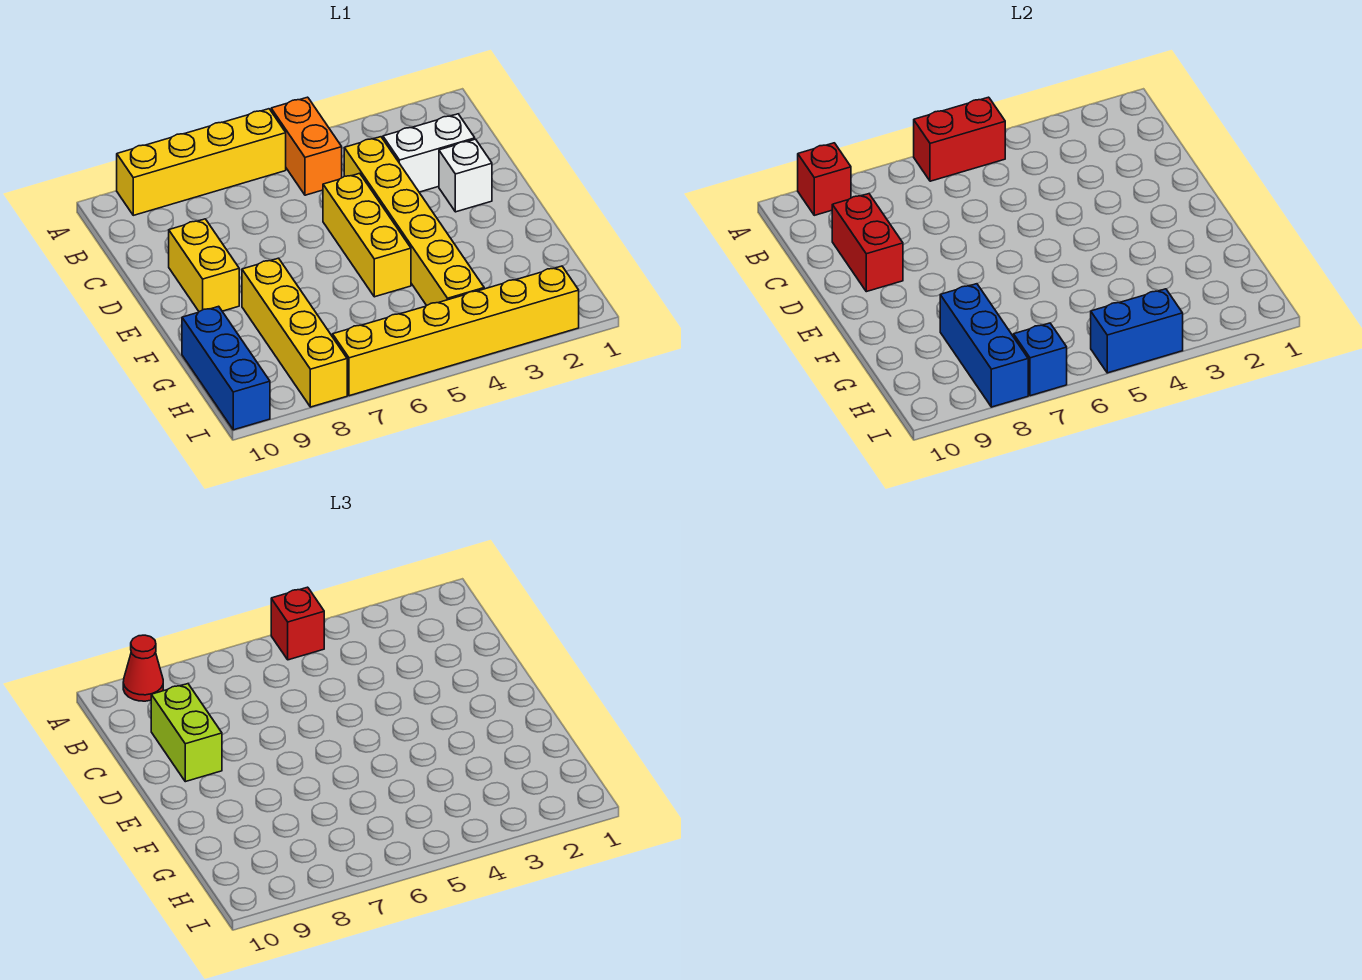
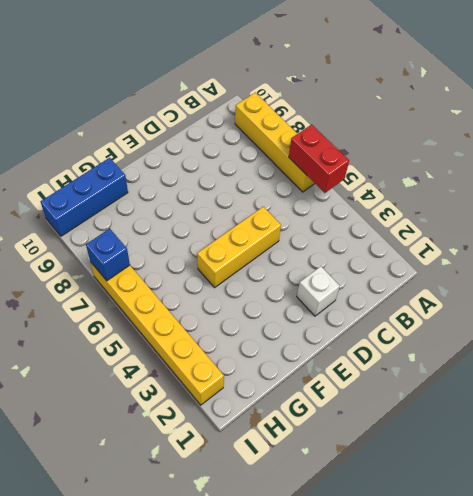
none -> orange 1x2 brick [271,97,342,195]
none -> white 1x2 brick [383,114,475,192]
none -> yellow 1x6 brick [344,137,484,306]

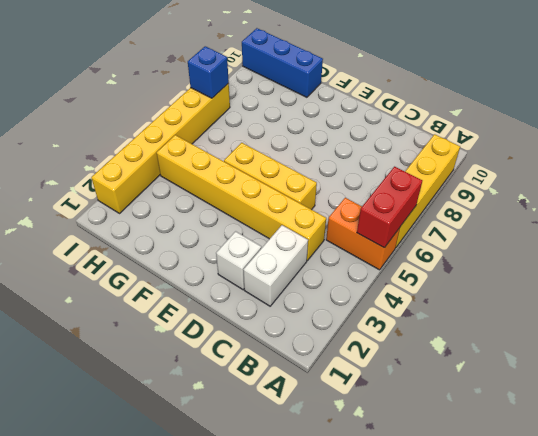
none -> yellow 1x2 brick [169,219,239,312]
none -> yellow 1x4 brick [242,258,347,407]
none -> red 1x1 brick [798,143,851,215]

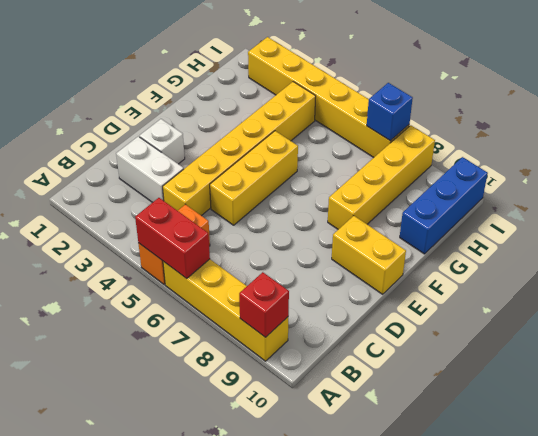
yellow 1x2 brick [332,216,406,294] -> yellow 1x2 brick turned to [169,219,239,312]
none -> red 1x2 brick [832,194,903,292]
none -> blue 1x3 brick [940,284,1028,407]
none -> blue 1x2 brick [1091,289,1183,373]

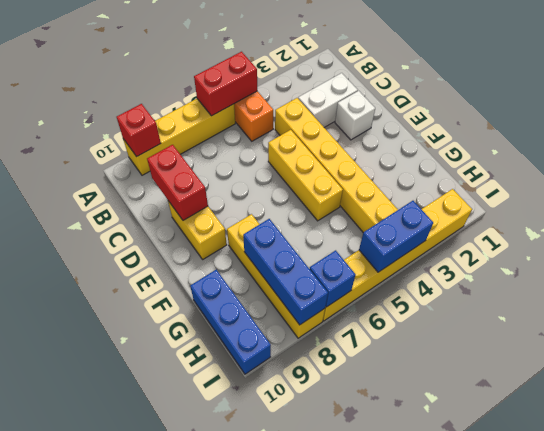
none -> red 1x1 brick [271,587,324,660]
none -> red 1x1 cone [123,635,163,701]
none -> lime 1x2 brick [151,684,222,782]

